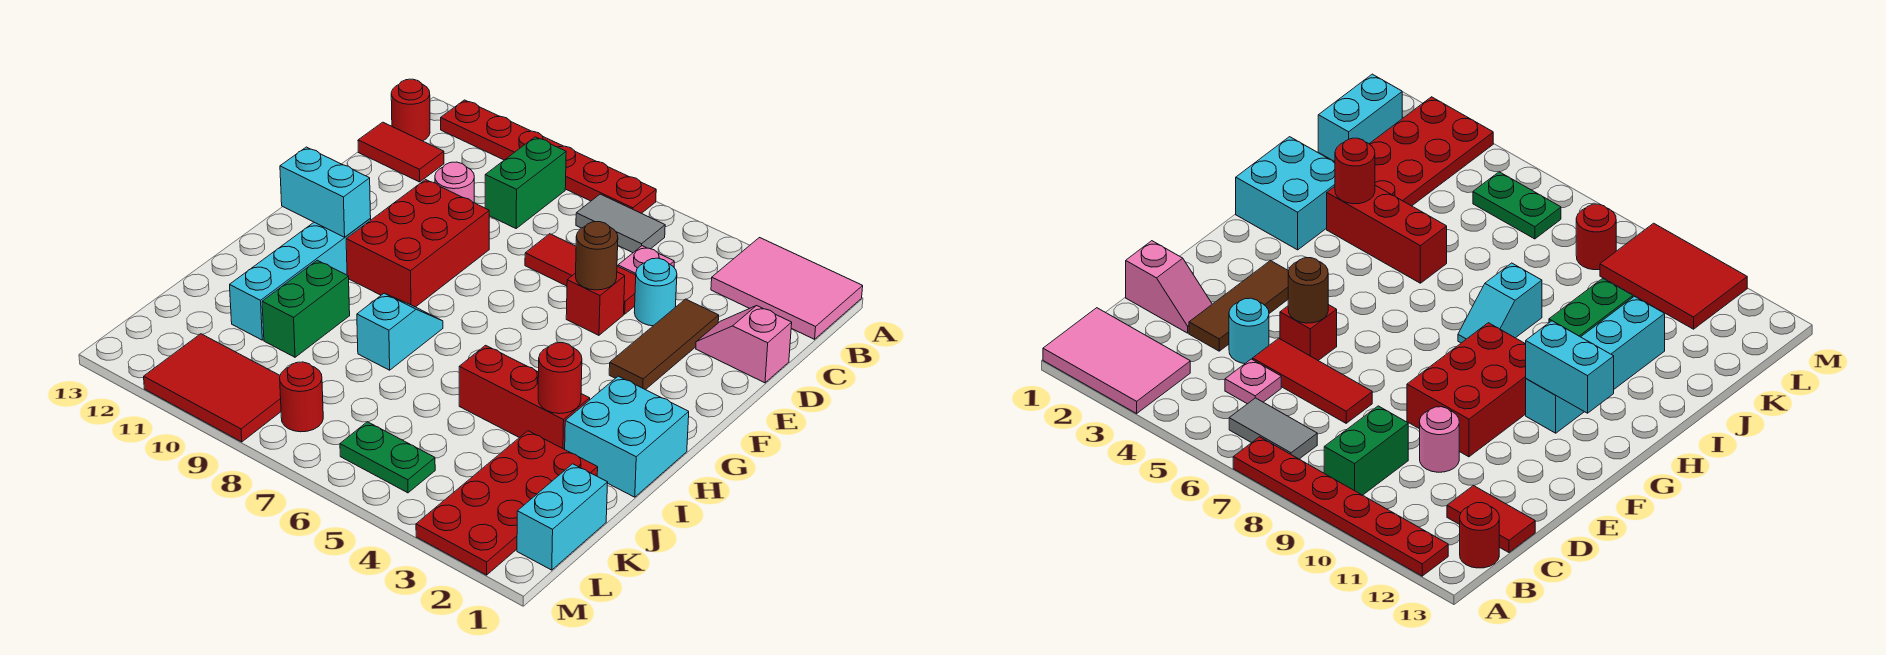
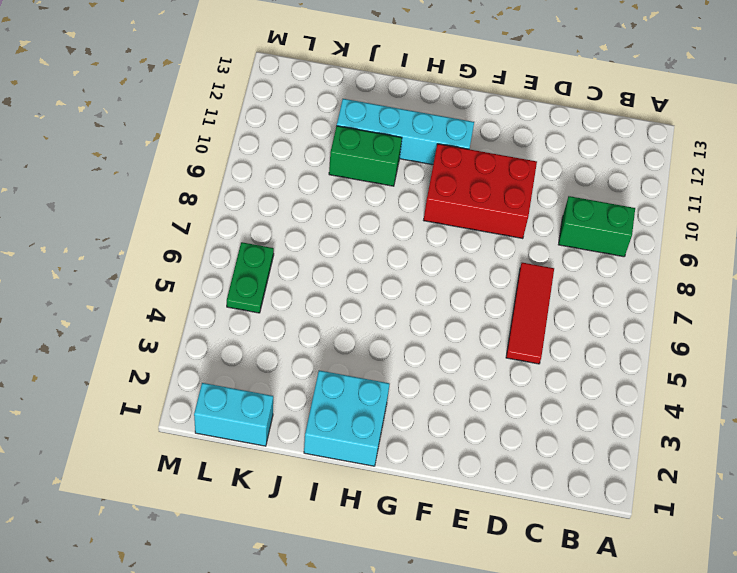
none -> pink 2x3 tile [711,238,863,339]
none -> red 1x6 plate [441,100,656,213]
none -> grey 1x2 tile [576,194,665,253]

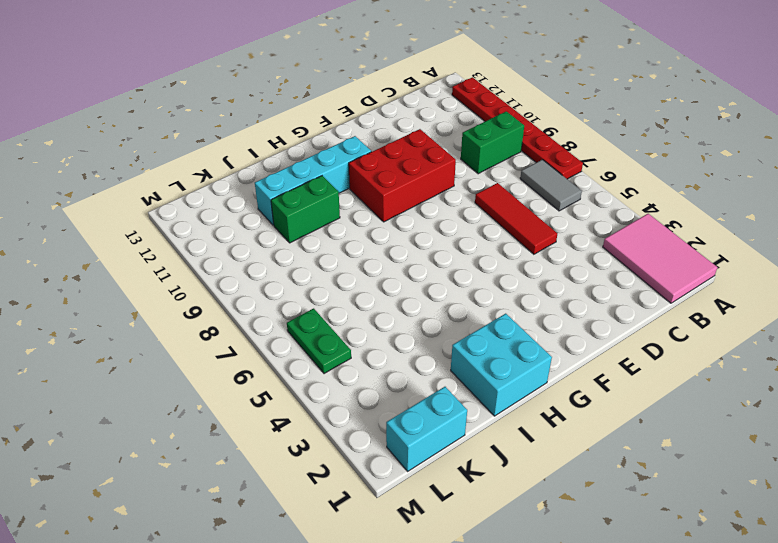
none -> red 1x1 round brick [391,79,430,141]
none -> pink 1x1 plate [618,246,674,275]
none -> red 1x2 tile [358,122,444,182]

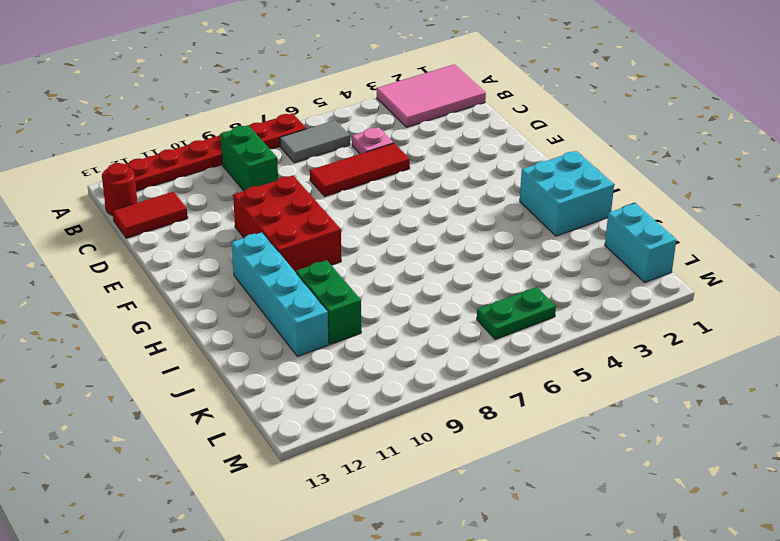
none -> pink 1x2 slope [696,306,792,383]
none -> brown 1x3 tile [609,299,719,390]
none -> cyan 1x1 round brick [634,258,677,326]

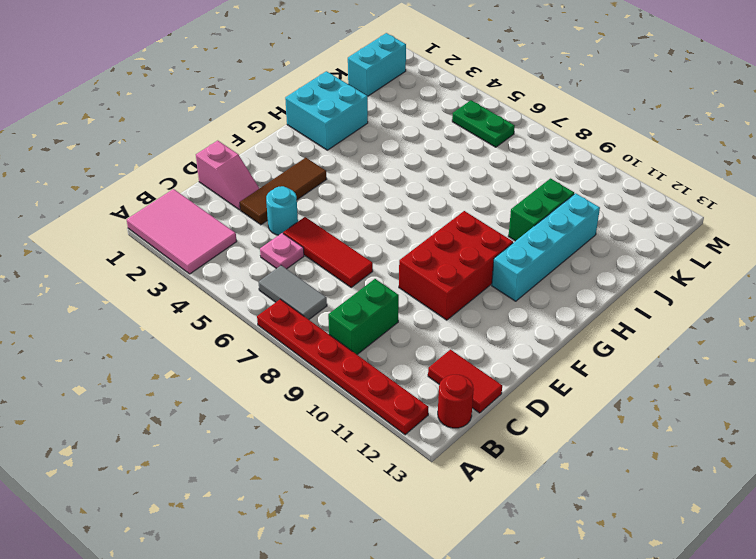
none -> pink 1x1 round brick [435,162,474,203]
none -> red 1x1 brick [566,272,625,335]
none -> cyan 1x2 slope [357,293,443,370]

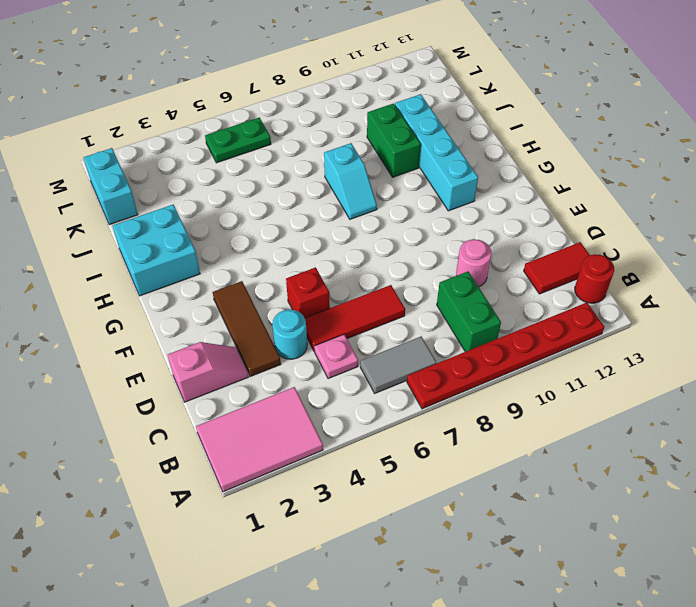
none -> red 2x3 brick [346,180,489,307]
none -> red 1x3 brick [459,345,590,449]
none -> red 2x4 plate [416,431,598,575]

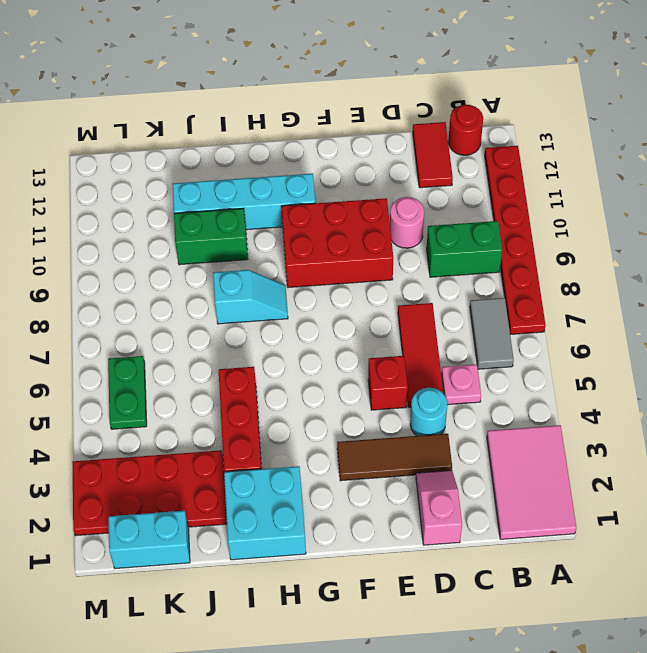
none -> red 1x1 round brick [280,362,323,432]
none -> red 2x3 tile [144,334,281,442]
none -> brown 1x1 round brick [576,222,618,290]

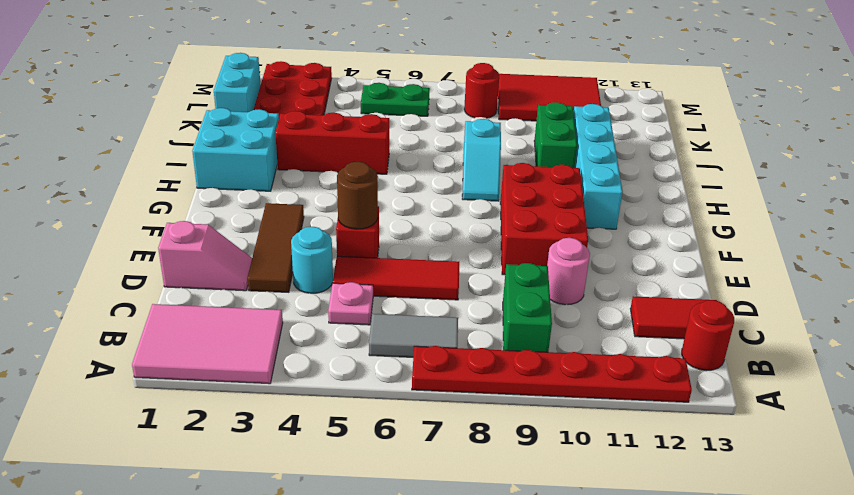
none -> cyan 1x2 brick [280,147,371,237]
none -> red 1x1 round brick [538,343,582,414]

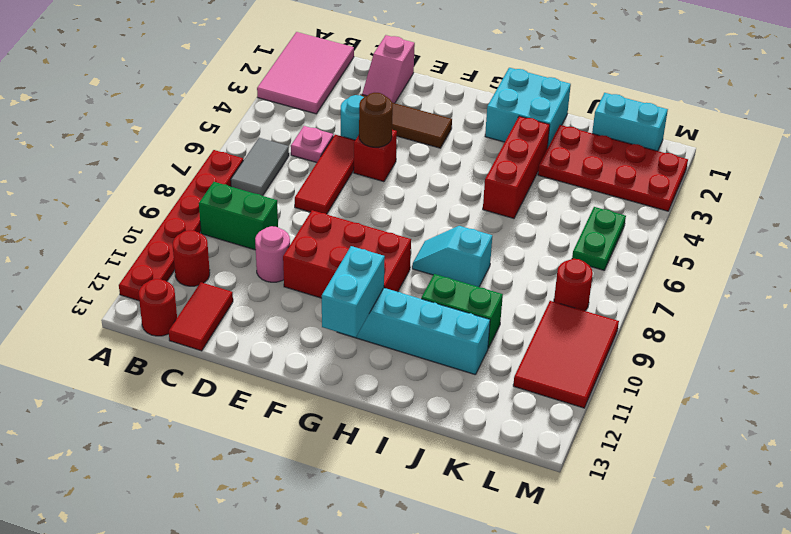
red 1x1 round brick [173,230,210,286] -> red 1x1 round brick moved to [538,343,582,414]

